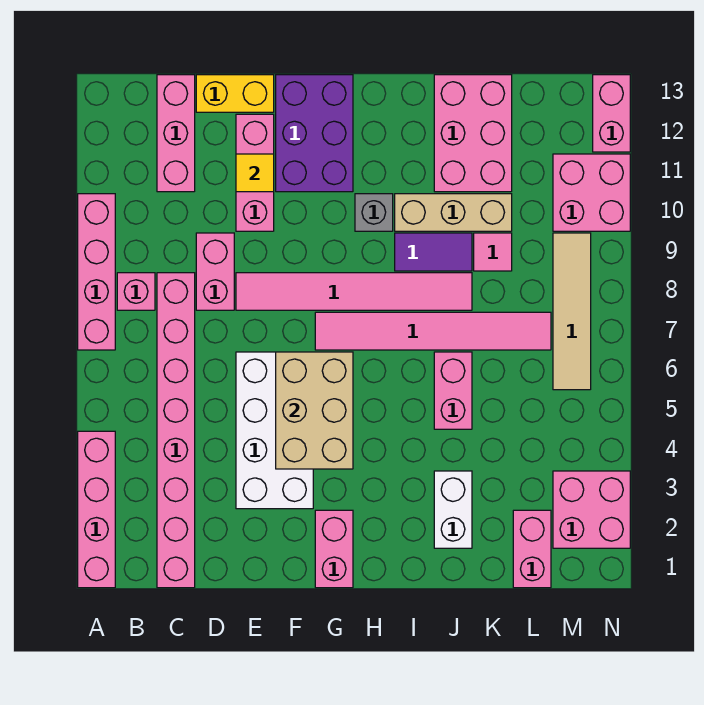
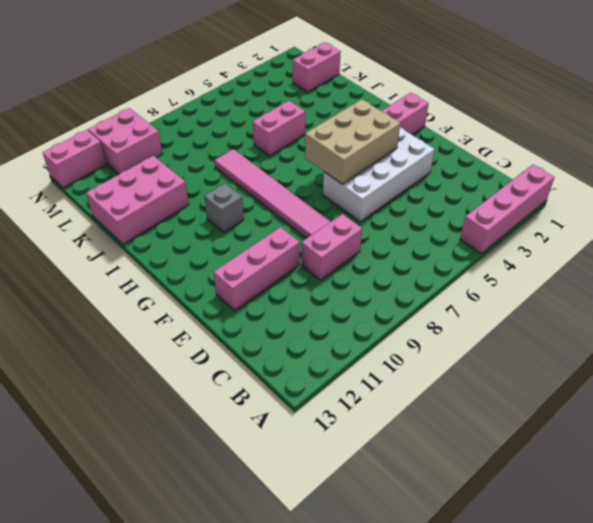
none -> pink 1x4 brick [78,194,115,350]
none -> pink 1x1 brick [117,273,155,310]
none -> pink 1x8 brick [157,273,195,588]

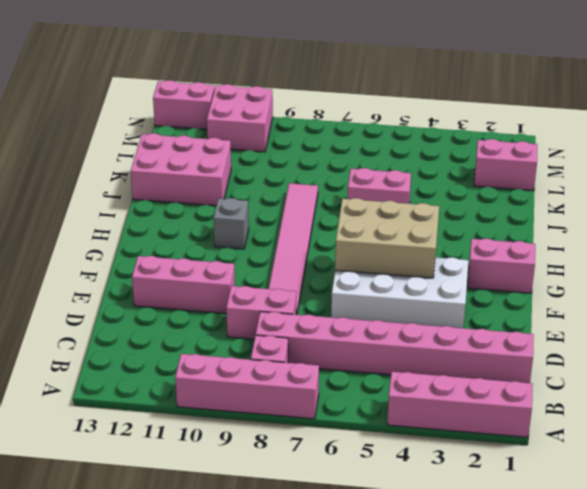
none -> pink 1x3 brick [157,75,195,192]
none -> yellow 1x2 brick [196,75,274,112]
none -> purple 2x3 brick [276,75,353,192]

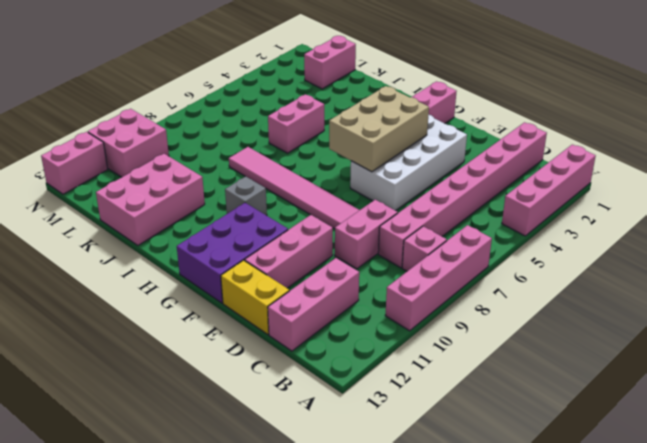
none -> pink 1x6 tile [315,312,551,350]
none -> purple 1x2 tile [395,233,472,271]
none -> tan 1x3 brick [395,194,512,231]

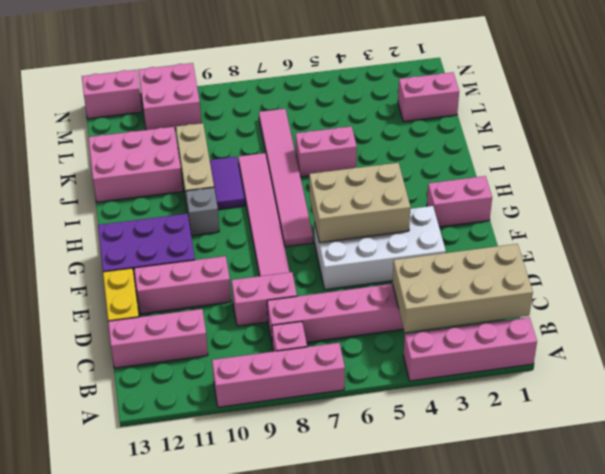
tan 2x4 brick [392,244,533,332] -> none
none -> white 1x2 brick [434,471,472,548]
none -> pink 1x1 tile [474,233,512,271]
none -> pink 2x2 brick [553,471,630,548]

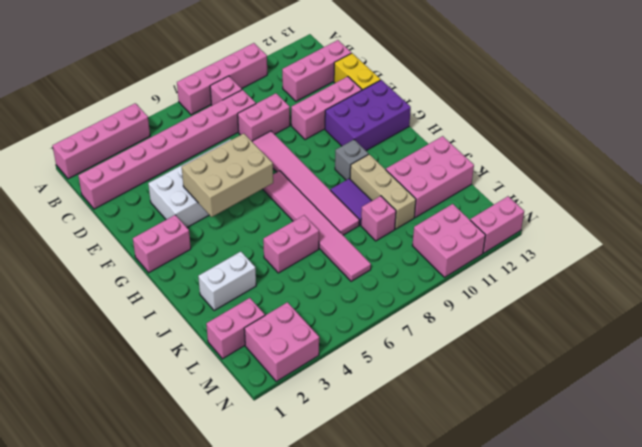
pink 1x1 brick [361,196,396,241] -> pink 1x1 tile [474,233,512,271]
none -> tan 1x4 tile [553,233,591,390]
none -> yellow 1x1 tile [236,154,274,192]

